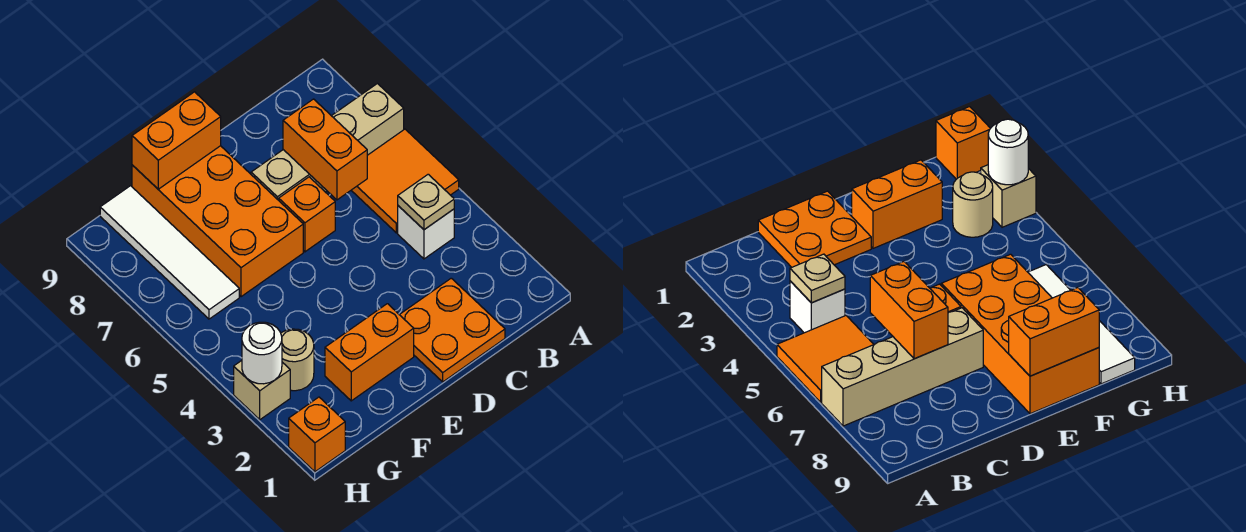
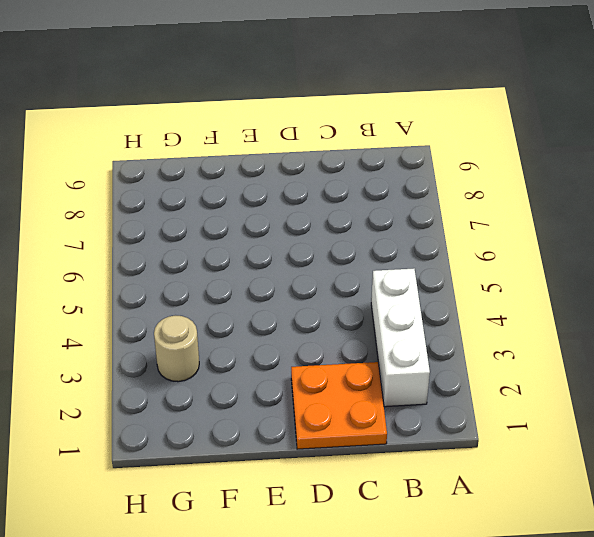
white 1x3 brick [371,269,430,407] -> white 1x1 brick [398,206,454,259]
none -> orange 2x2 tile [351,129,459,233]
none -> tan 1x4 brick [251,84,404,200]
none -> orange 1x1 brick [279,177,335,252]

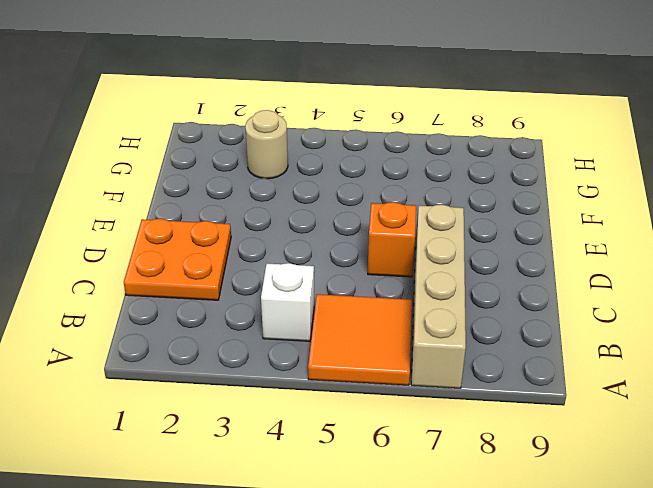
none -> orange 1x2 brick [325,304,414,401]
none -> orange 2x4 brick [132,146,303,297]
none -> white 1x4 tile [100,186,239,319]

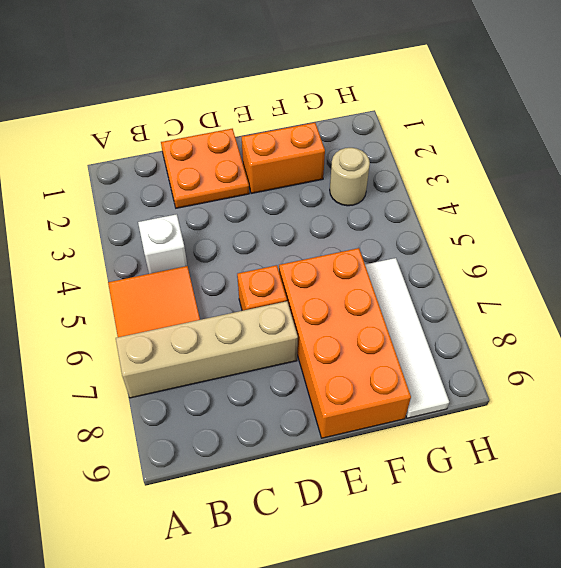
none -> orange 1x1 brick [289,397,345,472]
none -> tan 1x1 brick [234,361,290,420]
none -> tan 1x1 plate [398,174,454,230]

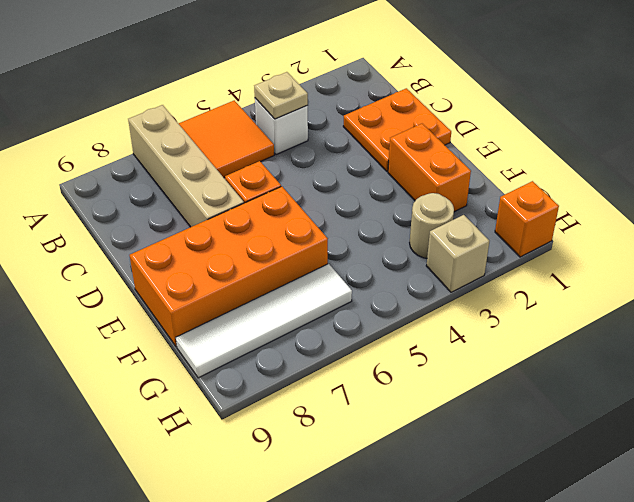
none -> orange 1x2 brick [283,99,367,200]
none -> orange 1x2 brick [132,92,221,189]
none -> white 1x1 round brick [242,322,282,384]

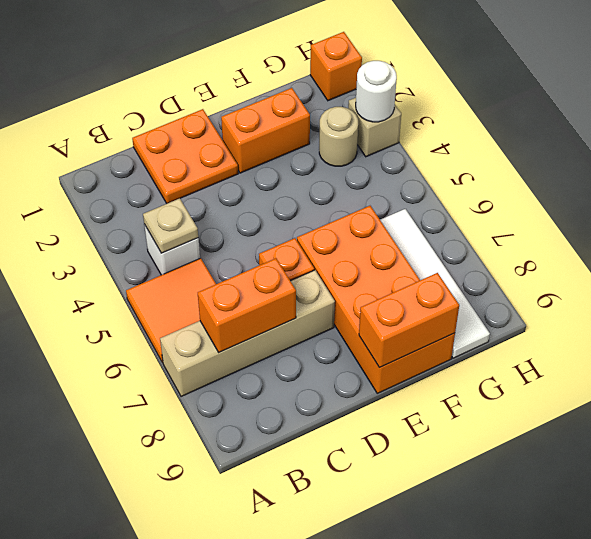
orange 1x2 brick [198,258,296,352] -> orange 1x2 brick turned to [283,99,367,200]

